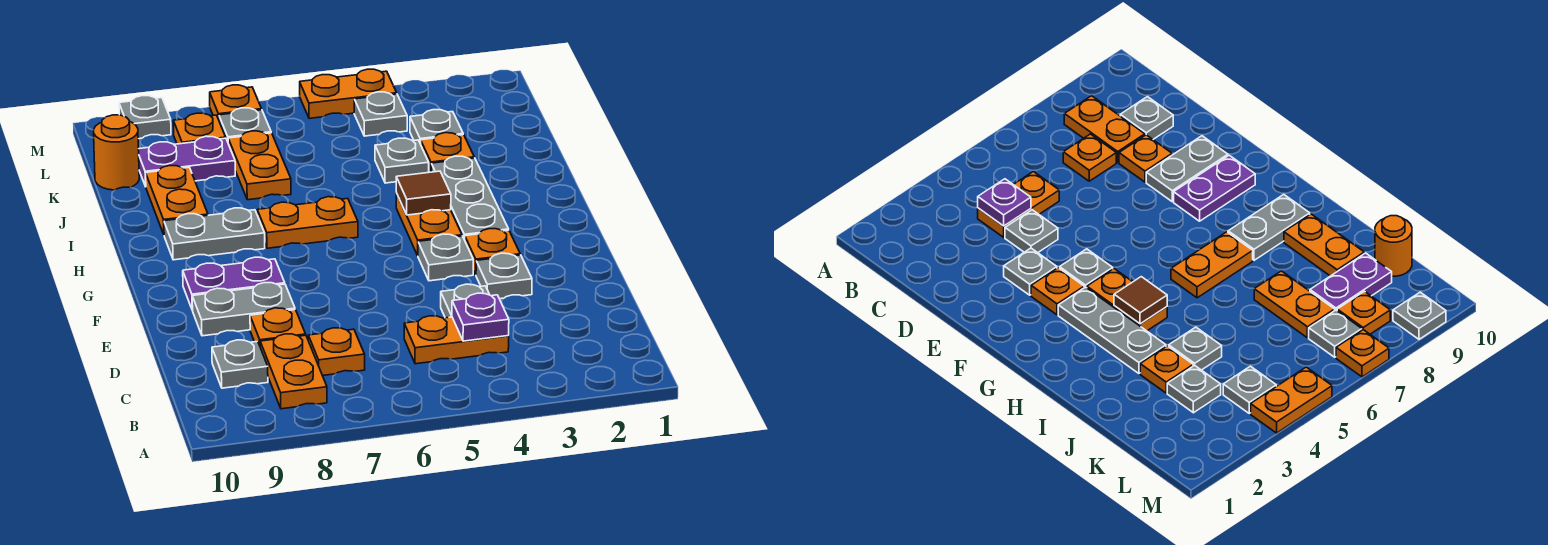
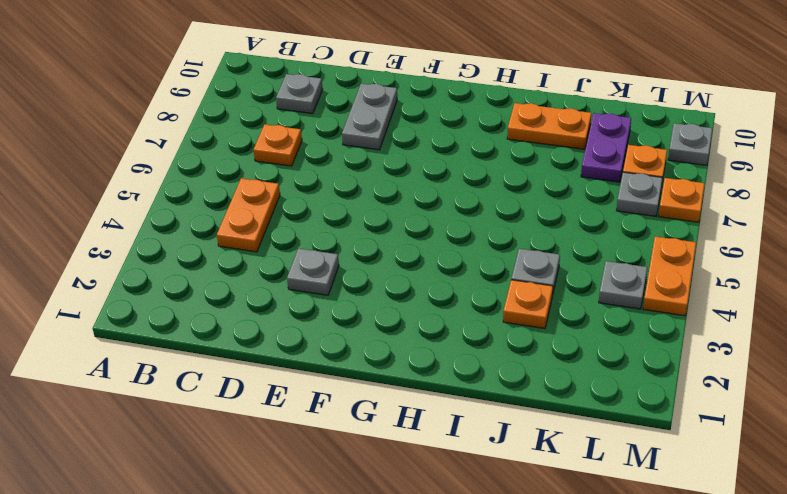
none -> orange 1x2 plate [260,334,327,409]
none -> grey 1x1 plate [441,284,490,318]
none -> orange 1x1 plate [250,308,306,345]
none -> orange 1x1 plate [465,229,520,275]

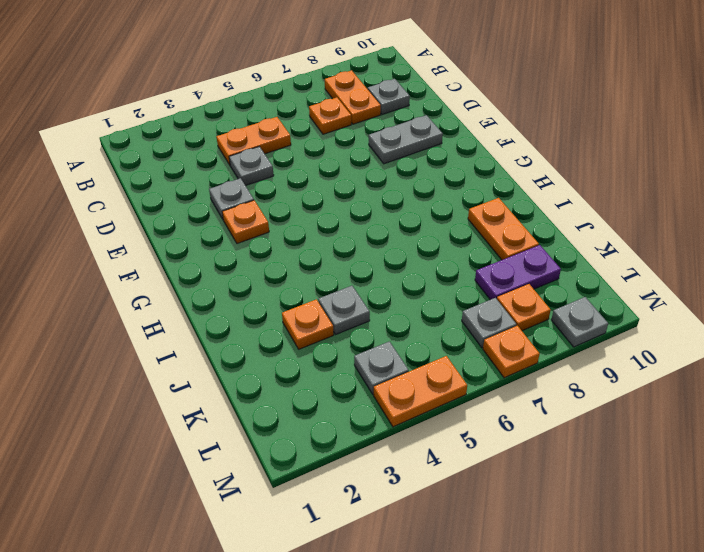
none -> orange 1x1 plate [250,308,306,345]
none -> grey 1x1 plate [418,234,473,281]
none -> purple 1x2 plate [183,257,285,310]
none -> grey 1x3 plate [431,156,509,240]

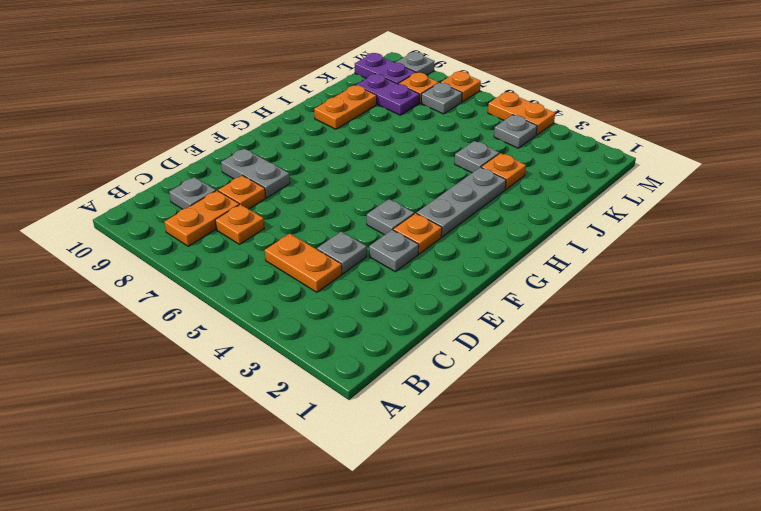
purple 1x2 plate [355,53,416,84] -> purple 1x2 plate moved to [183,257,285,310]
none -> orange 1x2 plate [396,193,462,255]
none -> orange 1x2 plate [257,197,358,248]
none -> grey 1x2 plate [164,208,265,260]
none -> orange 1x2 plate [228,131,291,200]

